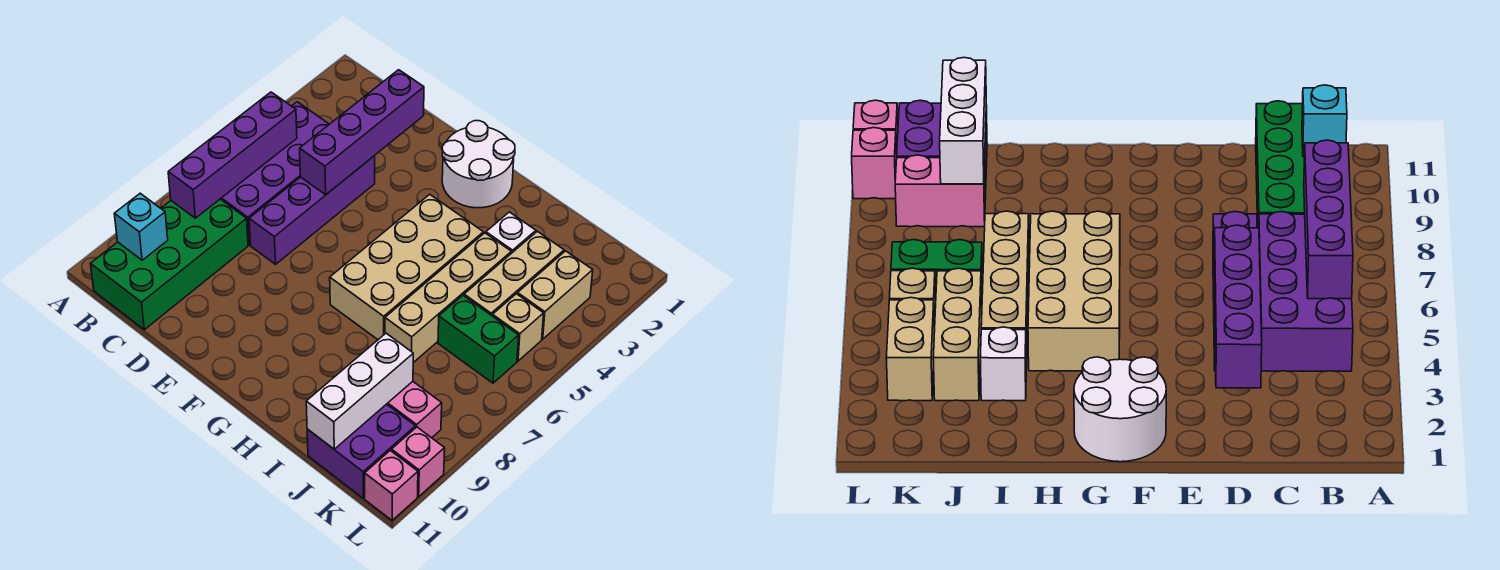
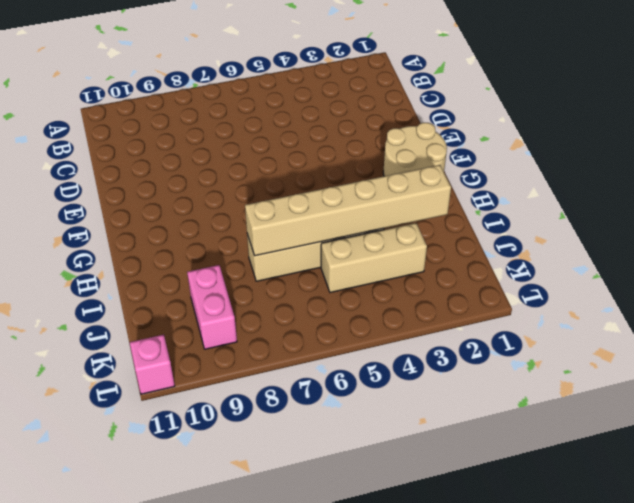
tan 2x2 round brick [383,123,447,176] -> white 2x2 round brick [442,121,515,208]
tan 1x6 brick [245,165,451,256] -> none
none -> purple 2x4 brick [221,102,329,245]
none -> green 2x4 brick [91,199,248,330]
none -> purple 1x4 brick [249,156,375,264]

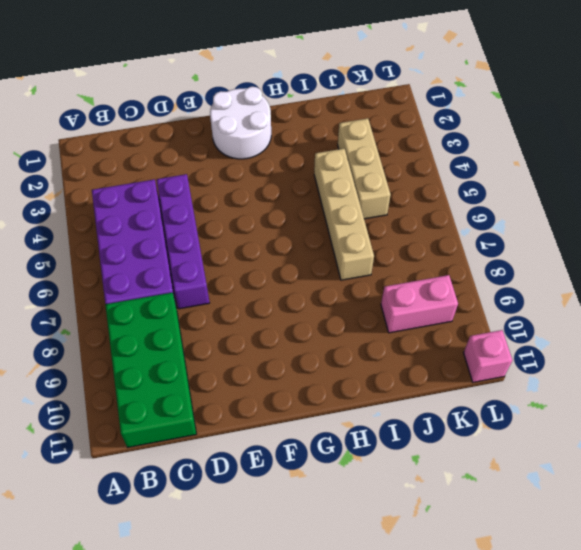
none -> tan 2x4 brick [330,194,483,340]
none -> white 1x1 brick [486,212,536,253]
none -> green 1x2 brick [438,296,519,383]

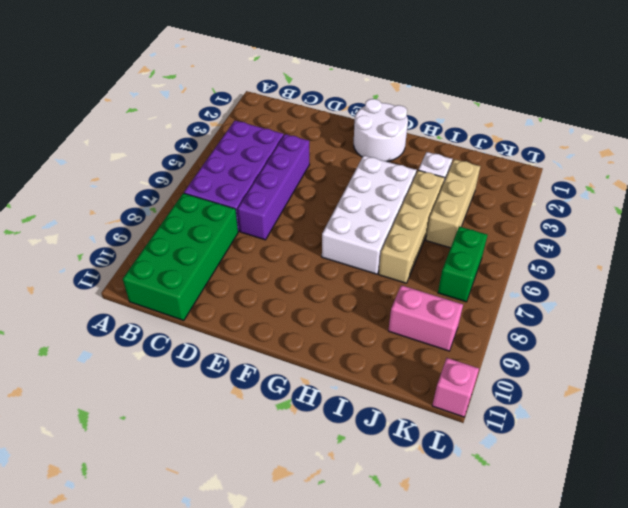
white 2x4 brick [322,155,417,274] -> tan 2x4 brick [330,194,483,340]
green 1x2 brick [438,226,487,302] -> green 1x2 brick turned to [438,296,519,383]
none -> purple 2x2 brick [307,404,415,498]
none -> tan 1x2 brick [518,251,593,339]
none -> tan 1x1 brick [492,294,544,361]

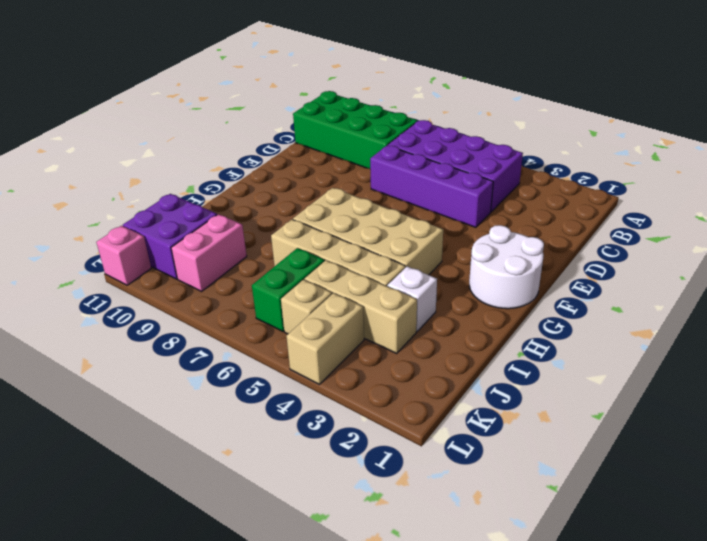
tan 1x2 brick [286,293,364,385] -> tan 1x2 brick turned to [518,251,593,339]
none -> pink 1x1 brick [392,427,445,497]
none -> purple 1x4 brick [168,92,297,218]
none -> cyan 1x1 brick [114,193,168,260]

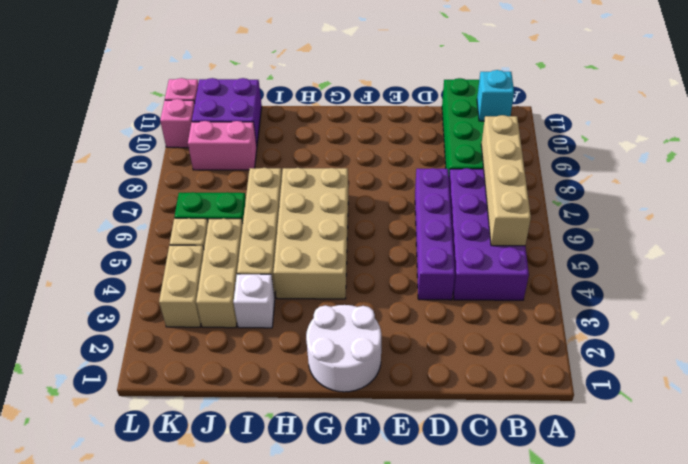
tan 1x4 brick [481,115,531,246] -> purple 1x4 brick [168,92,297,218]
none -> purple 1x4 brick [300,70,424,195]
none -> white 1x3 brick [306,333,413,449]

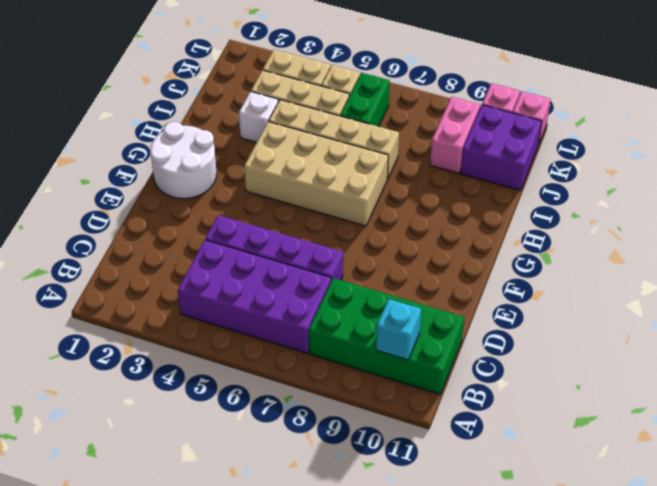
none -> purple 1x4 brick [168,92,297,218]
none -> purple 1x4 brick [300,70,424,195]
none -> white 1x3 brick [306,333,413,449]

